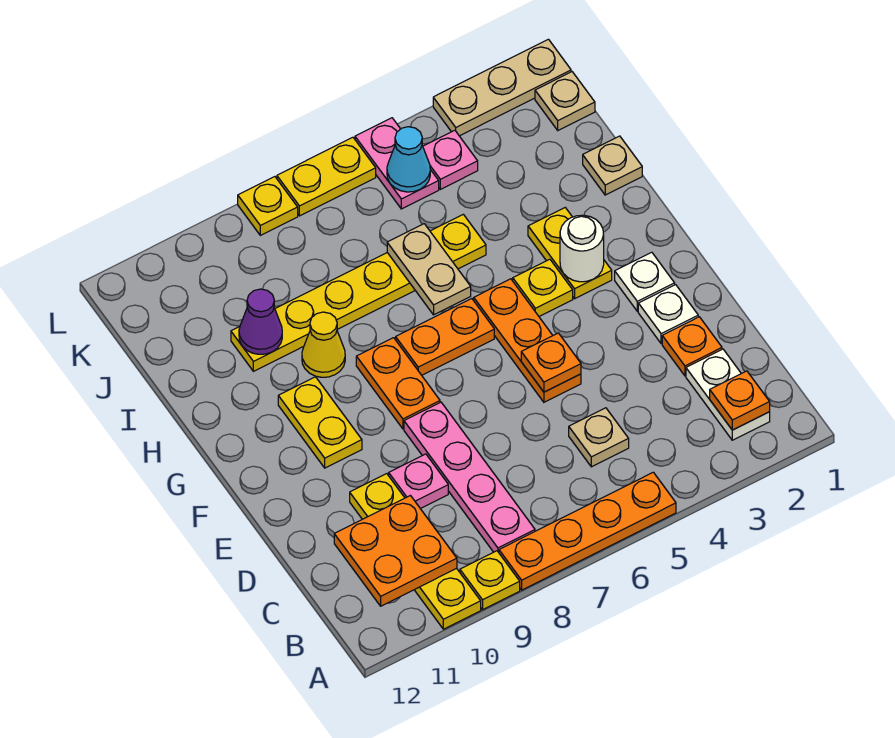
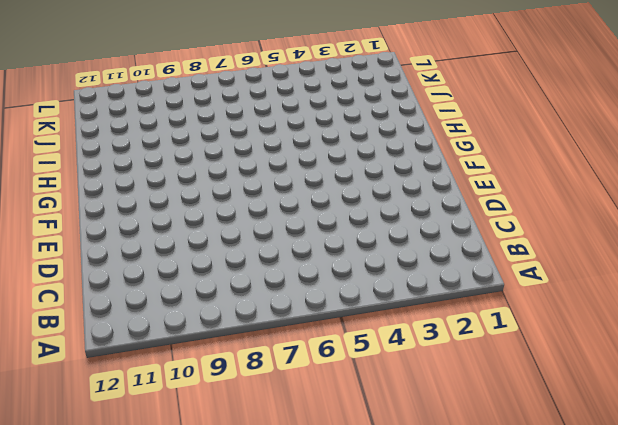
none -> orange 1x4 plate [499,472,676,590]
none -> yellow 1x1 plate [460,551,520,610]
none -> yellow 1x4 plate [350,474,481,629]
none -> white 1x2 plate [686,349,770,440]

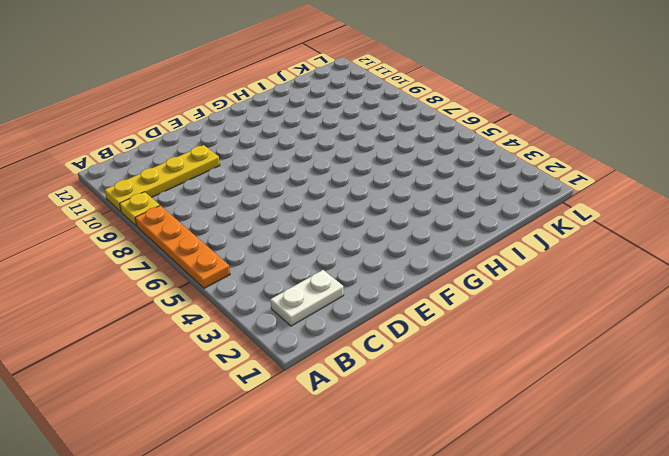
none -> pink 1x4 plate [404,402,535,552]
none -> tan 1x1 plate [569,408,629,467]
none -> orange 1x1 plate [662,317,722,376]
none -> pink 1x1 plate [389,454,448,509]

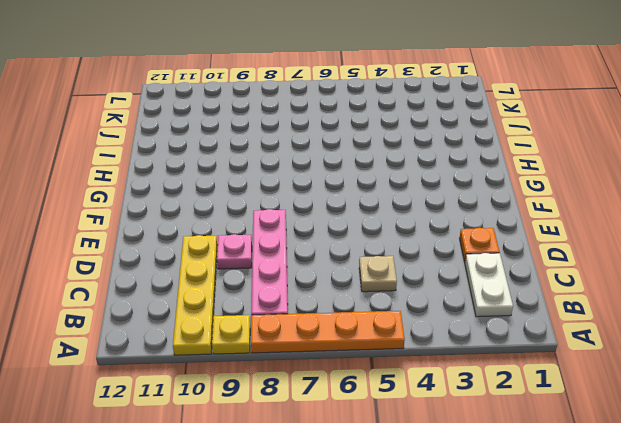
none -> white 1x1 plate [638,285,698,344]
none -> orange 1x3 plate [474,279,581,402]
none -> white 1x1 plate [615,252,675,311]
none -> orange 1x2 plate [356,338,440,429]

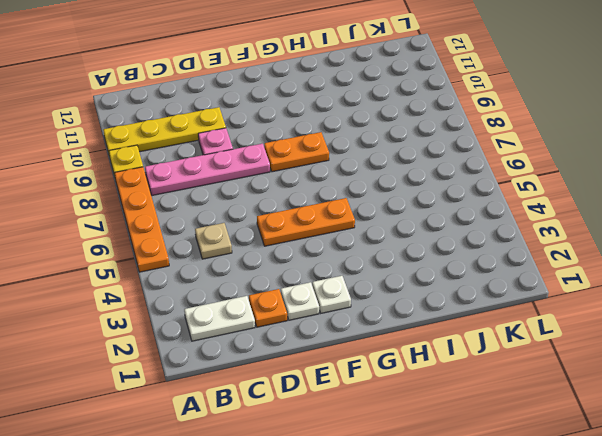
none -> yellow 1x2 plate [278,377,362,468]
none -> yellow 1x2 plate [528,208,612,299]
none -> yellow 1x1 plate [513,259,573,316]
none -> orange 1x2 plate [396,299,494,375]

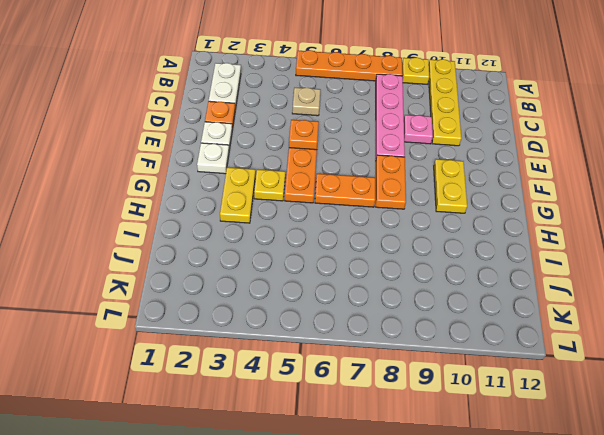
none -> yellow 1x1 cone [302,312,345,377]
none -> tan 1x1 plate [583,136,642,195]
none -> yellow 1x6 plate [231,214,486,371]
none -> tan 1x1 plate [535,72,595,130]

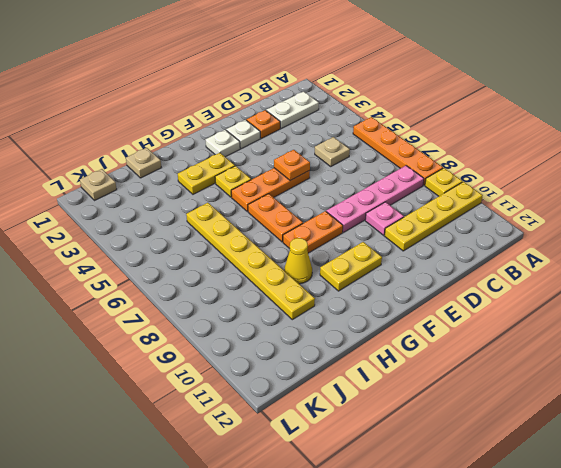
none -> pink 1x1 plate [423,130,478,189]
none -> pink 1x2 plate [355,118,439,209]
none -> tan 1x3 plate [433,39,571,136]
none -> yellow 1x2 plate [277,137,376,216]

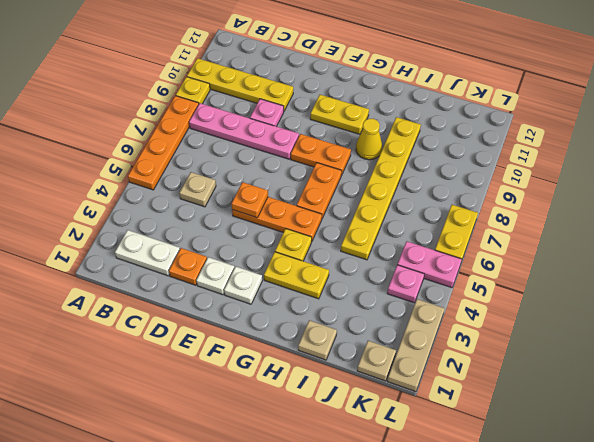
none -> yellow 1x1 plate [238,177,298,235]
none -> orange 1x1 plate [710,371,770,430]
none -> orange 2x2 plate [334,495,457,606]
none -> white 1x1 round brick [560,215,604,282]

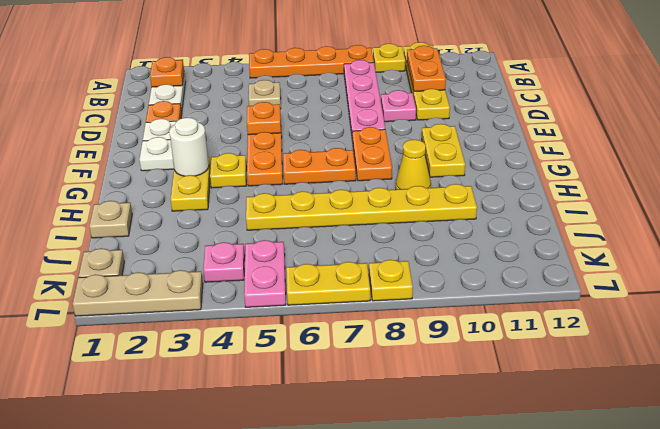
orange 1x2 plate [407,46,446,91] -> orange 2x2 plate [334,495,457,606]
none -> tan 1x2 plate [387,224,471,315]
none -> purple 1x1 cone [239,289,282,354]
none -> cyan 1x1 cone [387,127,430,192]

